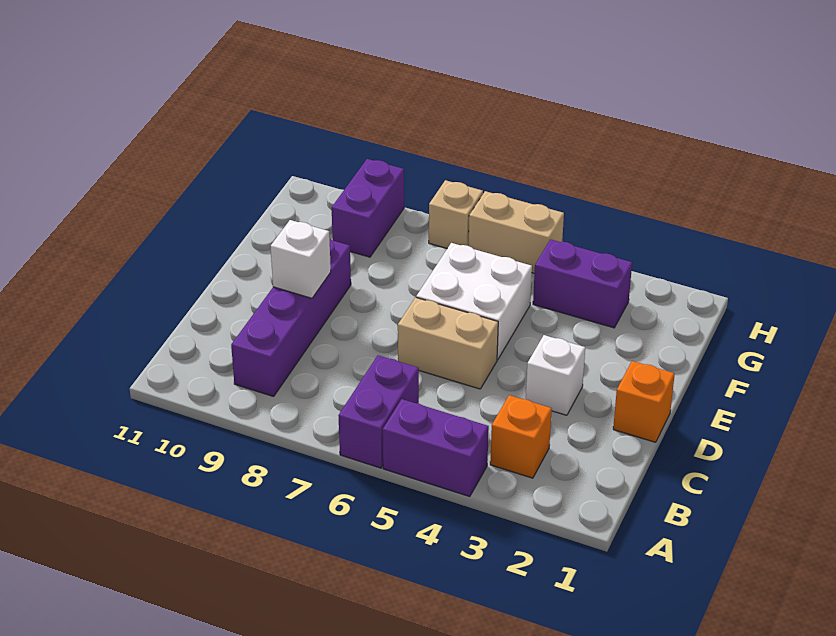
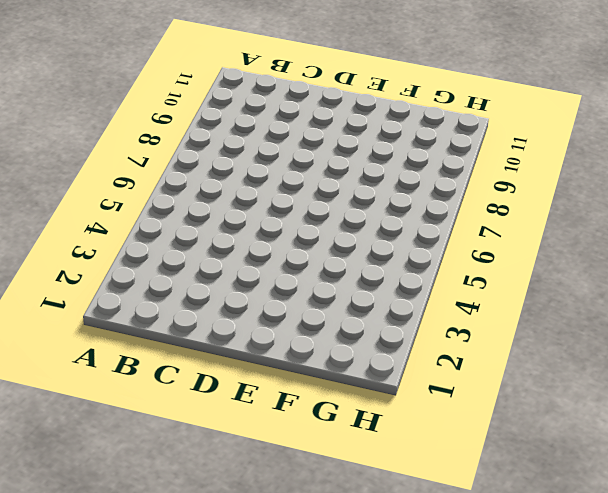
none -> purple 1x2 brick [383,399,489,497]
none -> purple 1x2 brick [338,355,419,468]
none -> orange 1x1 brick [490,395,552,478]

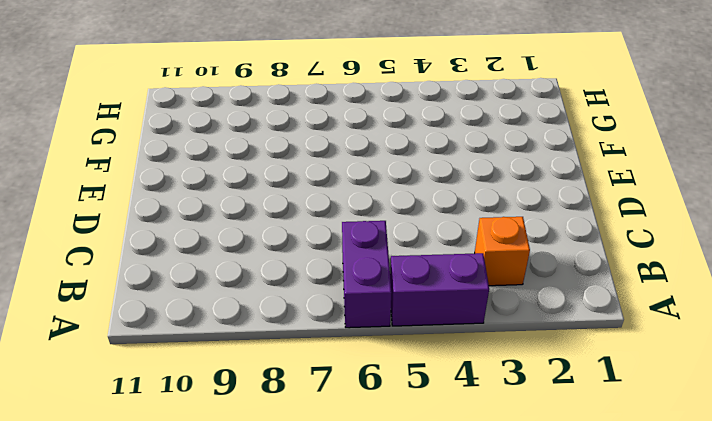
none -> purple 1x4 brick [231,239,351,396]
none -> orange 1x1 brick [613,361,675,442]
none -> white 1x1 brick [526,335,585,415]

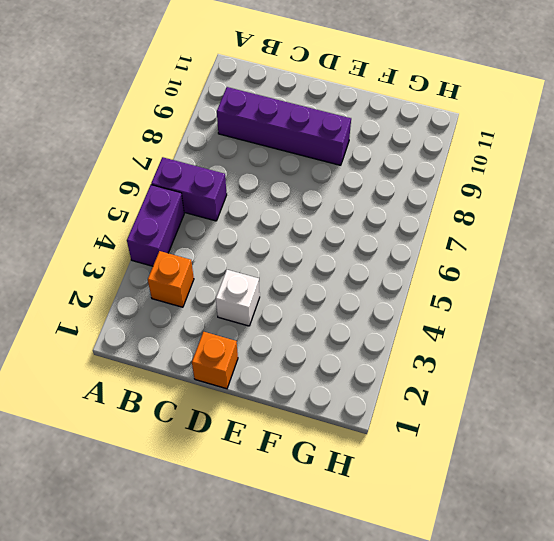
none -> tan 1x2 brick [398,297,498,389]
none -> white 2x2 brick [416,243,532,360]
none -> purple 1x2 brick [533,240,632,328]

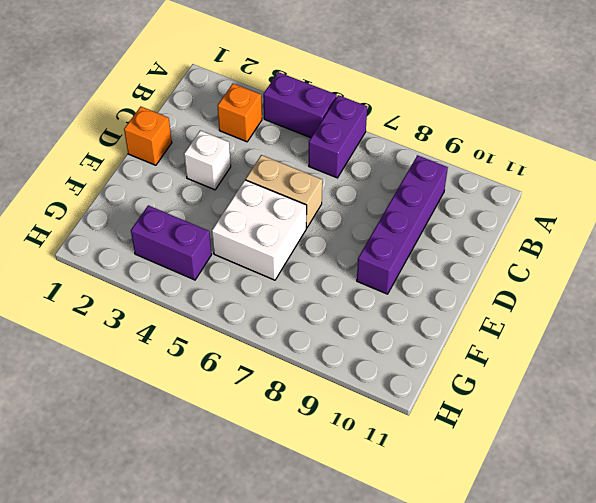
none -> purple 1x2 brick [332,159,404,257]
none -> tan 1x2 brick [469,191,564,273]
none -> tan 1x1 brick [429,180,483,248]

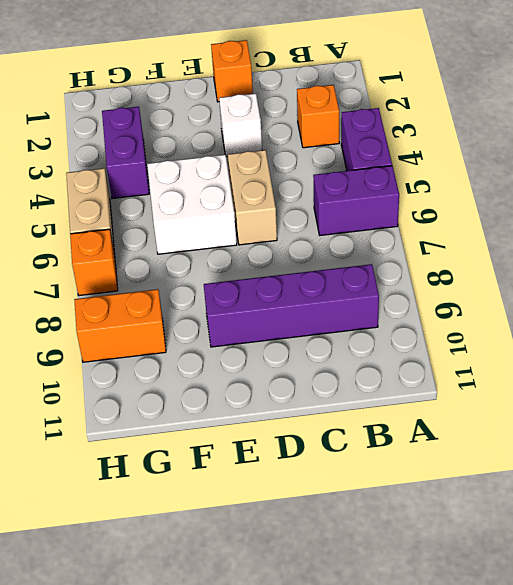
orange 1x2 brick [74,289,166,362] -> purple 1x2 brick [332,159,404,257]
orange 1x1 brick [70,229,118,296] -> tan 1x1 brick [429,180,483,248]
none -> white 1x1 brick [271,220,331,298]

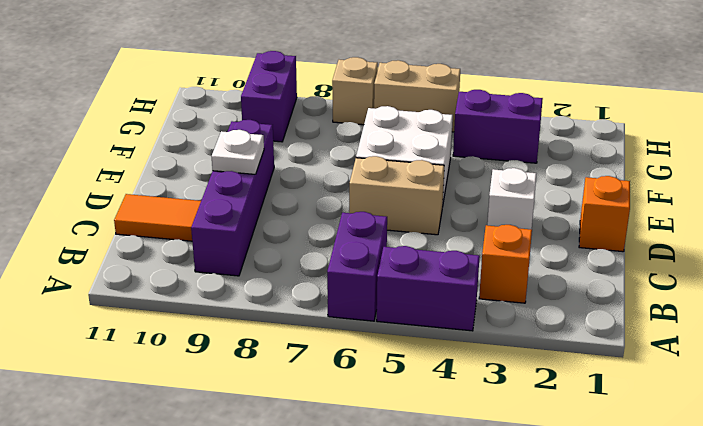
orange 1x2 tile [114,194,201,241] -> none
white 1x1 plate [212,130,264,174] -> white 1x1 brick [271,220,331,298]

